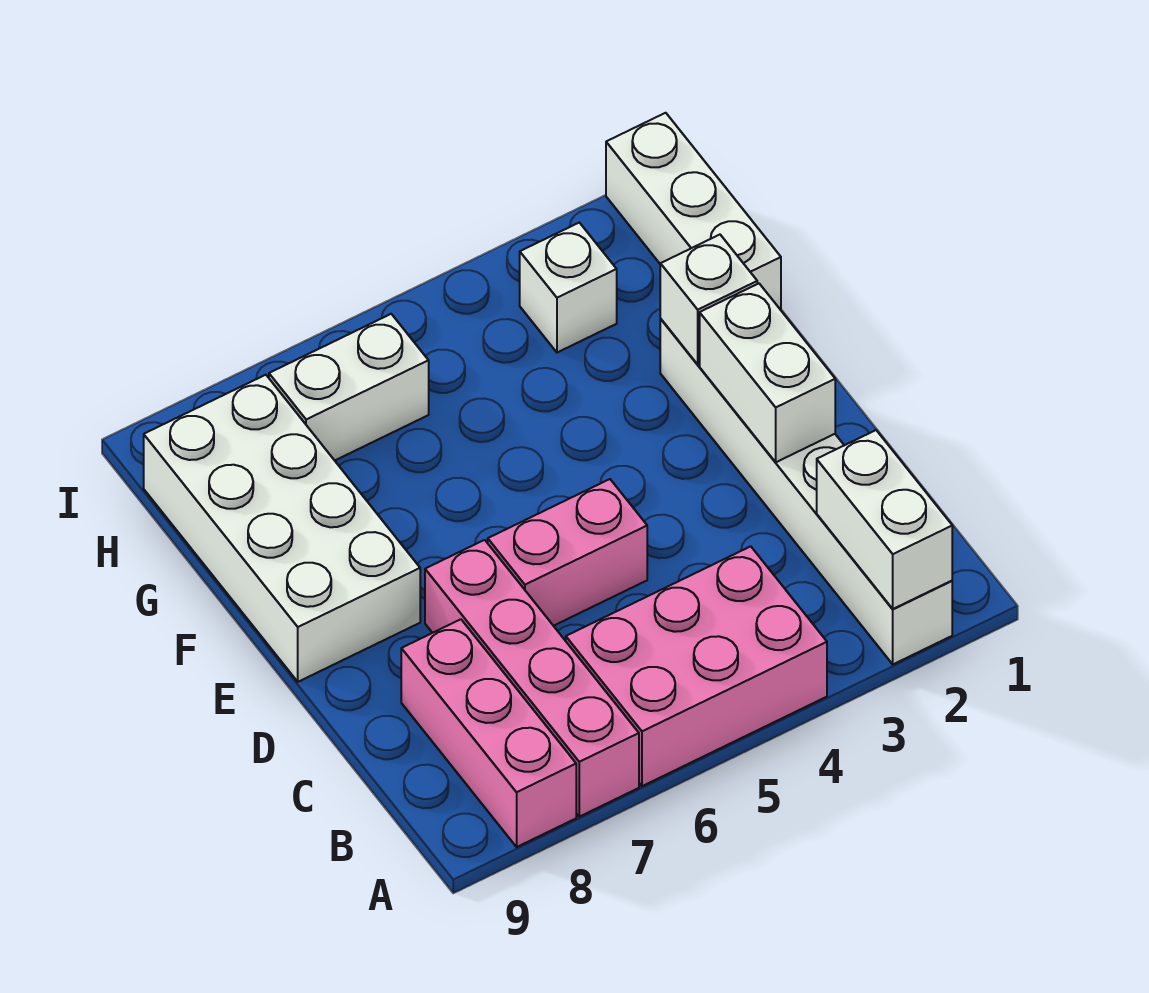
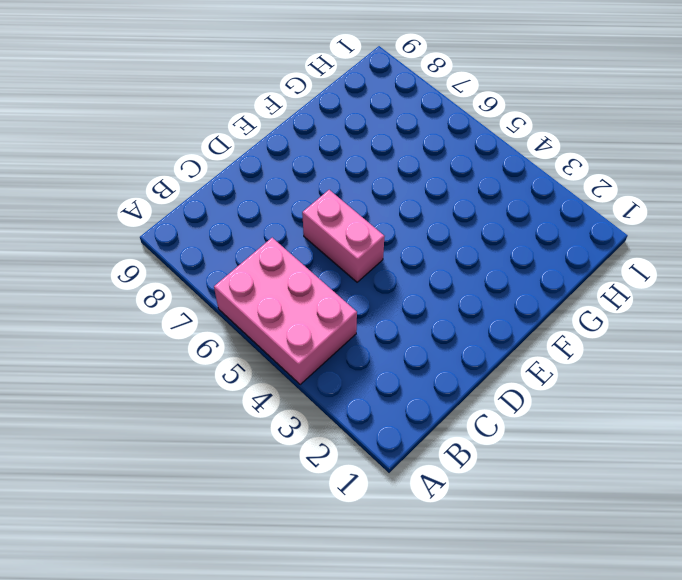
none -> white 1x6 brick [660,319,952,664]
none -> pink 1x4 brick [425,540,639,817]
none -> pink 1x3 brick [401,619,576,847]

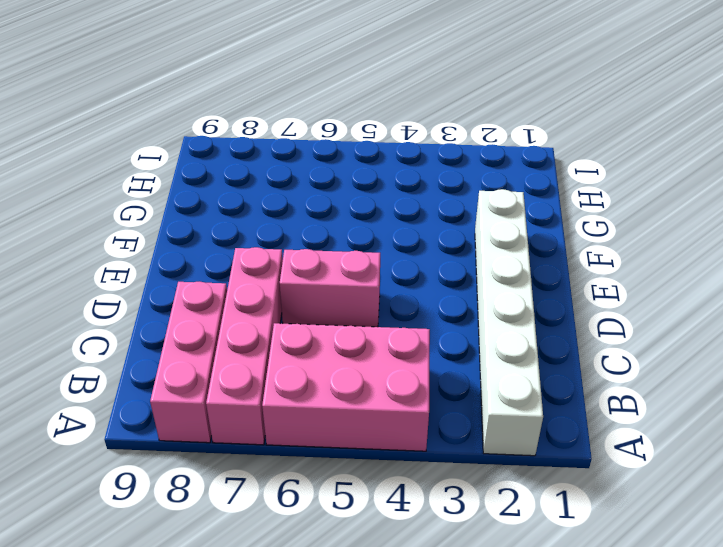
none -> white 2x4 brick [144,375,420,682]
none -> white 1x3 brick [606,113,781,310]
none -> white 1x1 brick [520,223,617,353]

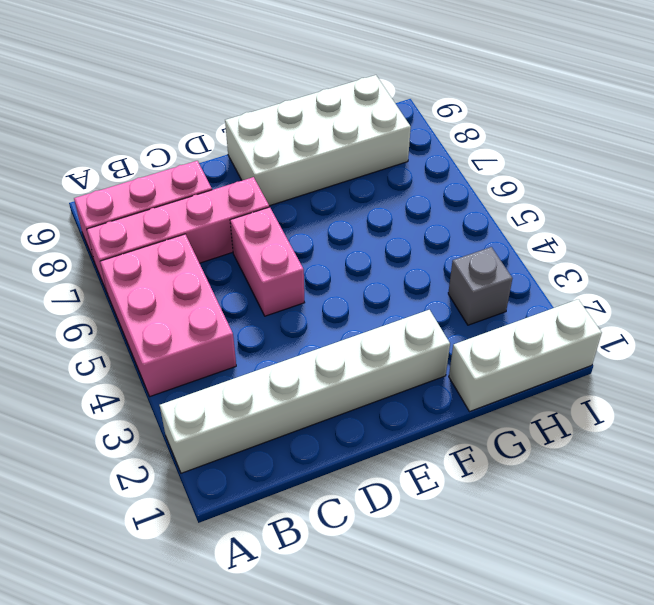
grey 1x1 brick [448,247,512,325] -> white 1x1 brick [520,223,617,353]
none -> white 1x2 brick [269,314,429,460]
none -> white 1x2 brick [817,430,952,609]
none -> white 1x2 brick [700,284,835,462]

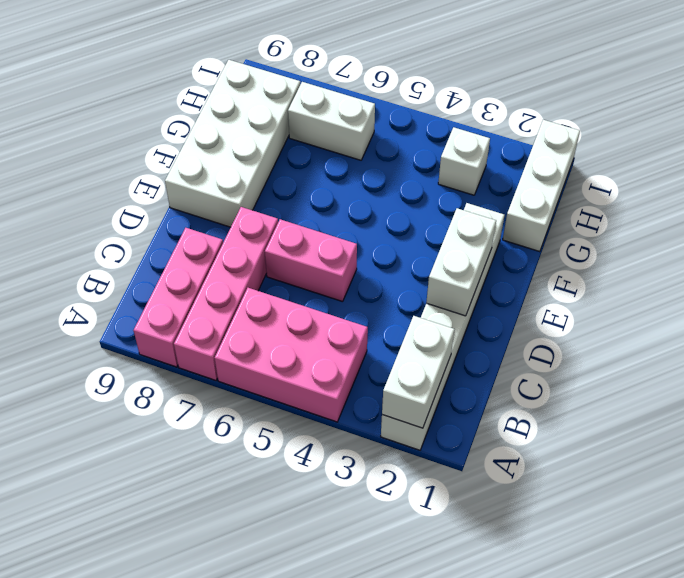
none -> white 1x1 brick [660,235,757,364]

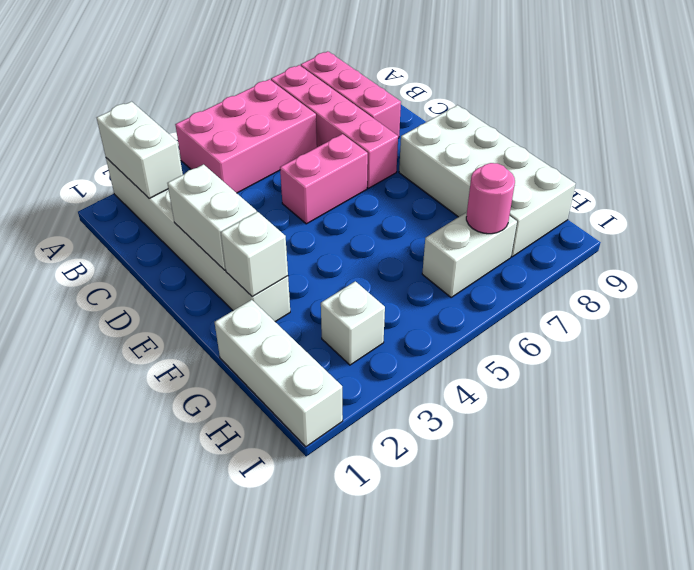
pink 1x1 round brick [466,163,515,234] -> none

